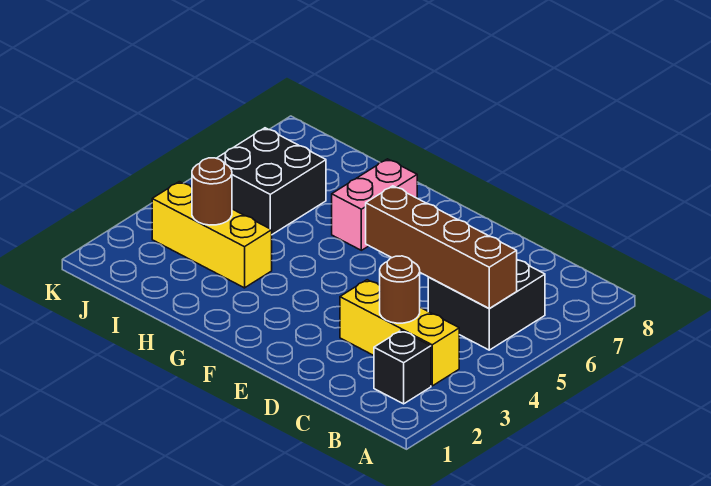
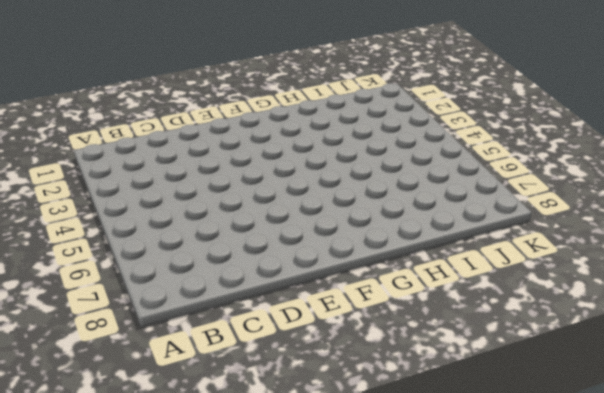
none -> black 1x1 brick [374,330,431,404]
none -> yellow 1x3 brick [340,280,459,386]

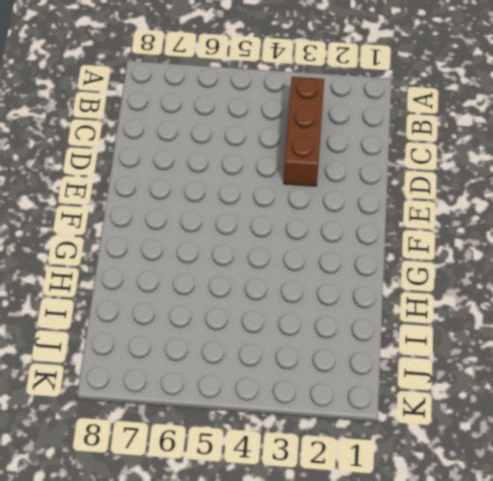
brown 1x3 brick [284,77,324,186] -> yellow 1x3 brick [340,280,459,386]
none -> black 1x1 brick [374,330,431,404]
none -> black 2x2 brick [428,260,545,350]

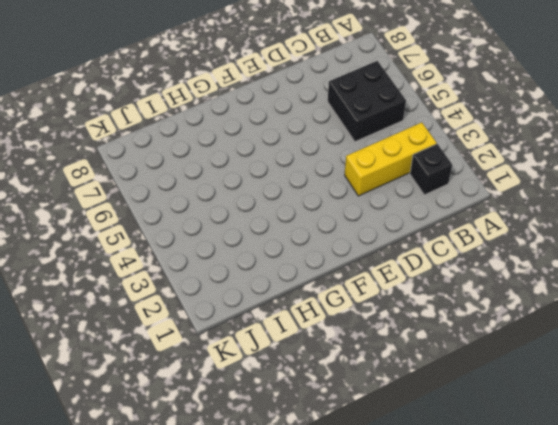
none -> pink 1x2 brick [332,159,417,250]
none -> yellow 1x3 brick [152,182,272,288]

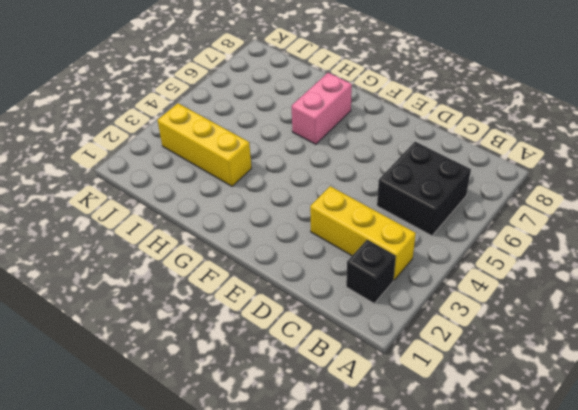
none -> black 2x2 brick [216,128,326,234]
none -> brown 1x4 brick [366,186,517,309]

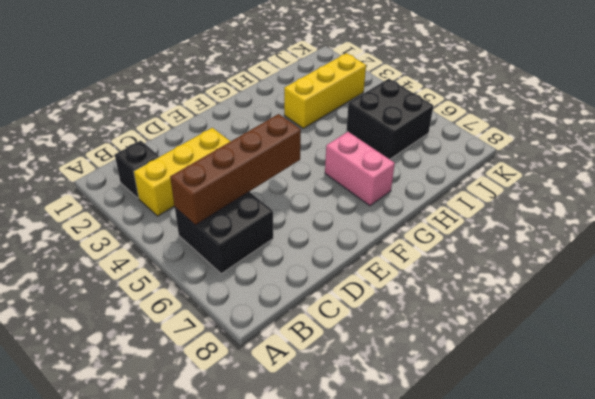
none -> brown 1x1 round brick [380,256,420,323]
none -> brown 1x1 round brick [192,158,232,225]

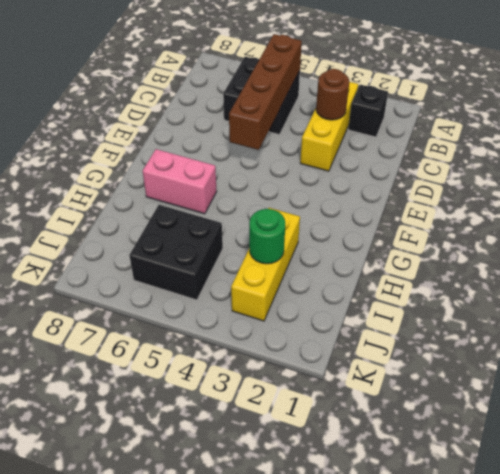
green 1x1 round brick [249,209,285,264] -> brown 1x1 round brick [192,158,232,225]

